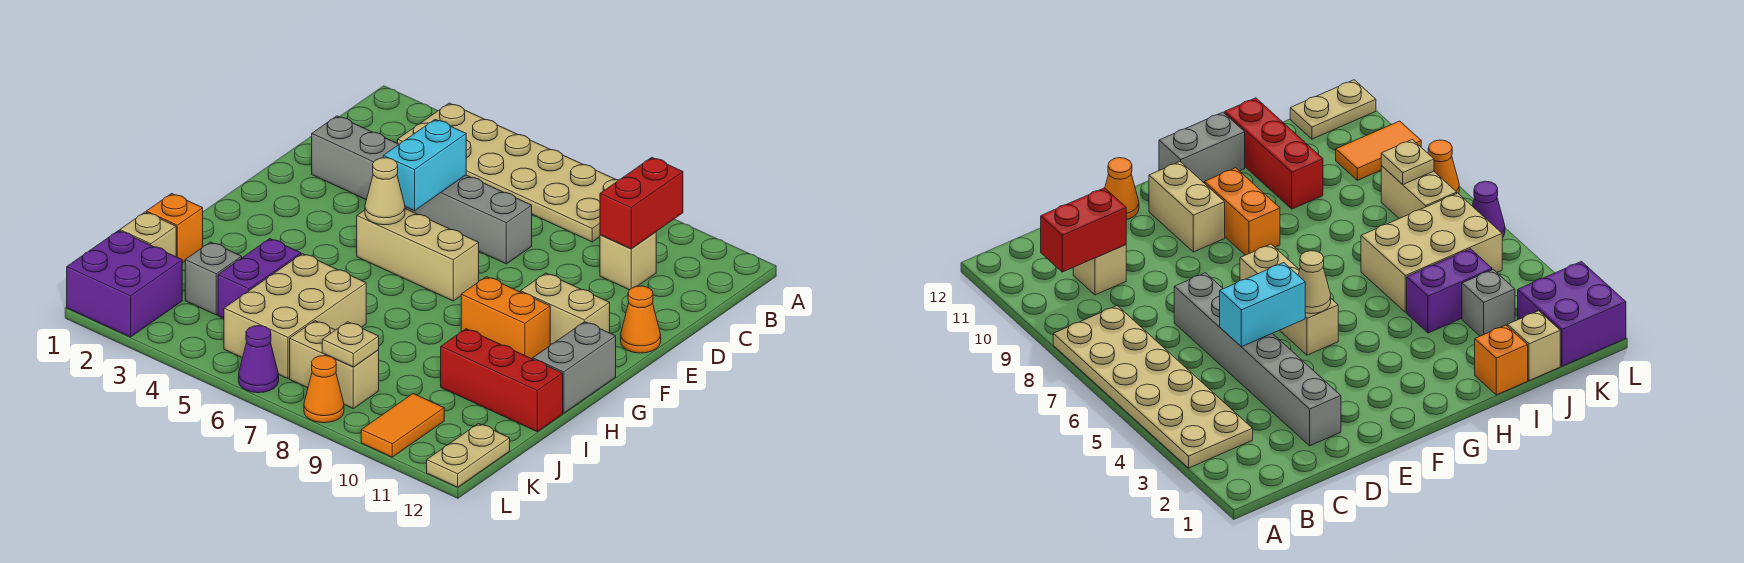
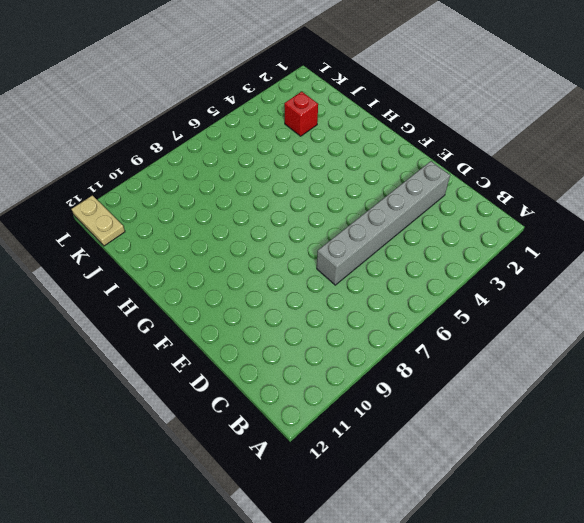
red 1x1 brick [284,91,318,136] -> grey 1x1 brick [185,242,242,315]
none -> tan 2x6 plate [398,103,618,242]
none -> tan 1x1 brick [600,232,656,290]
none -> orange 1x1 cone [621,286,661,353]

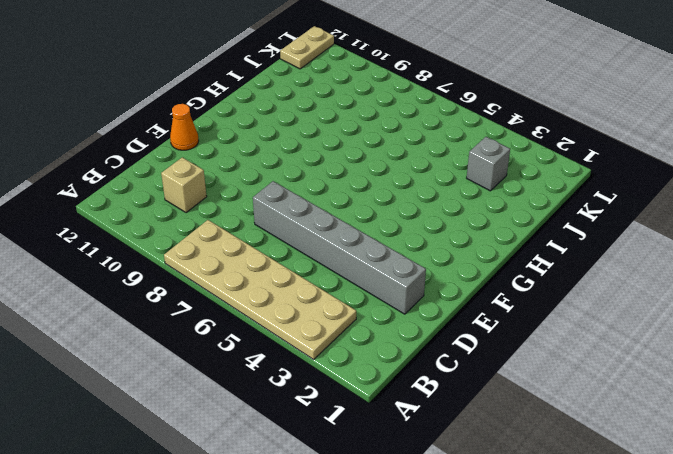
none -> tan 1x3 brick [357,209,479,301]
none -> tan 1x2 brick [520,273,610,345]
none -> orange 1x2 brick [461,277,550,359]

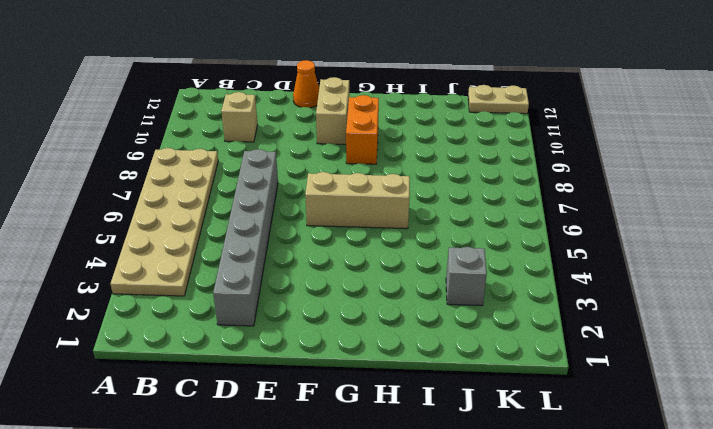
tan 1x3 brick [305,172,410,229] -> tan 1x3 brick turned to [357,209,479,301]
none -> grey 1x2 brick [533,322,616,413]
none -> orange 1x1 brick [146,194,203,263]
none -> purple 1x2 brick [218,239,301,318]

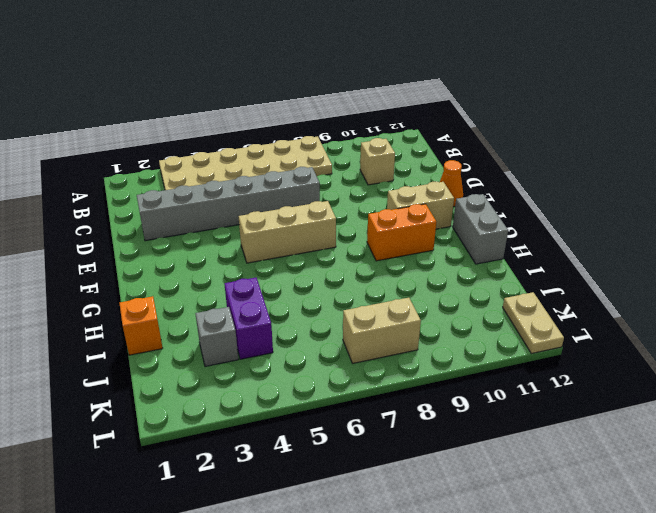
none -> tan 2x3 brick [224,254,366,379]
none -> red 1x3 brick [441,329,563,432]
none -> tan 1x1 brick [120,212,176,257]

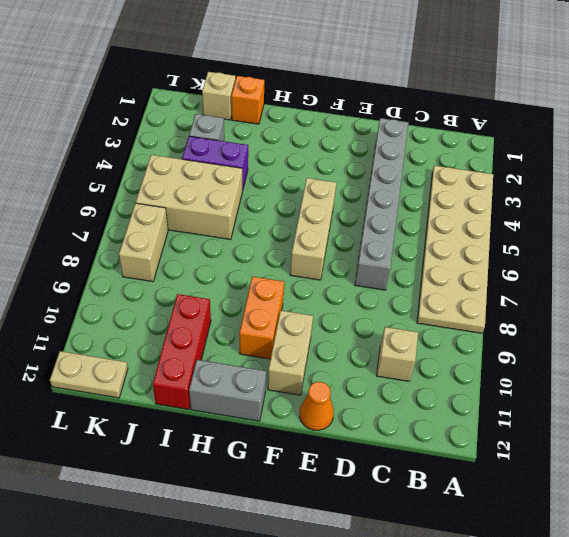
none -> purple 2x2 brick [67,231,182,337]
none -> orange 1x2 tile [361,394,444,457]
none -> purple 1x1 cone [239,326,279,393]

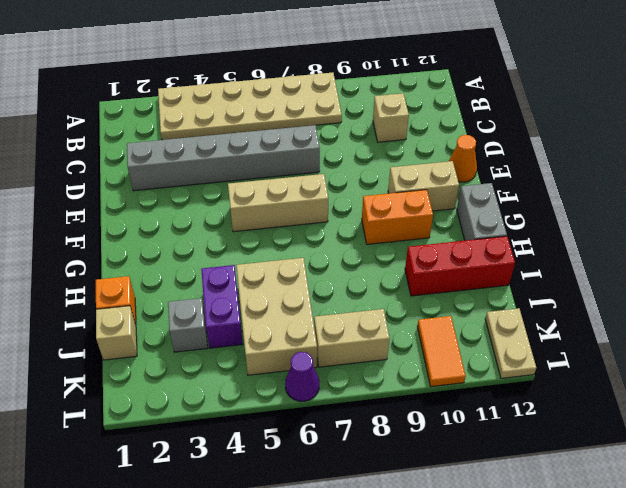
none -> purple 2x2 brick [67,231,182,337]
none -> orange 1x1 cone [304,356,344,423]
none -> red 1x2 brick [600,157,683,249]

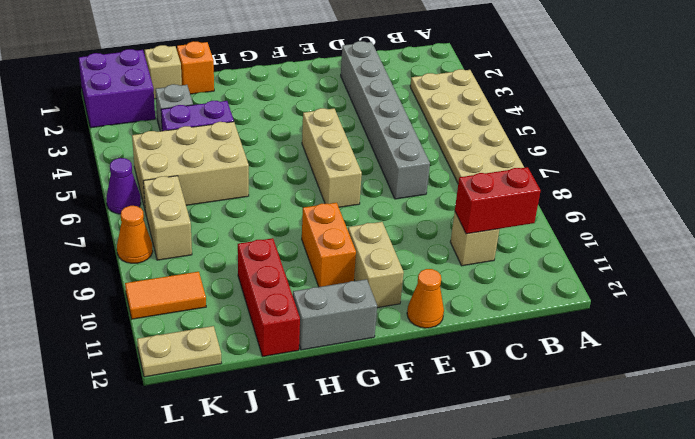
none -> cyan 1x2 brick [383,119,466,211]
none -> tan 1x1 cone [365,158,405,225]
none -> tan 1x1 plate [322,322,379,367]

